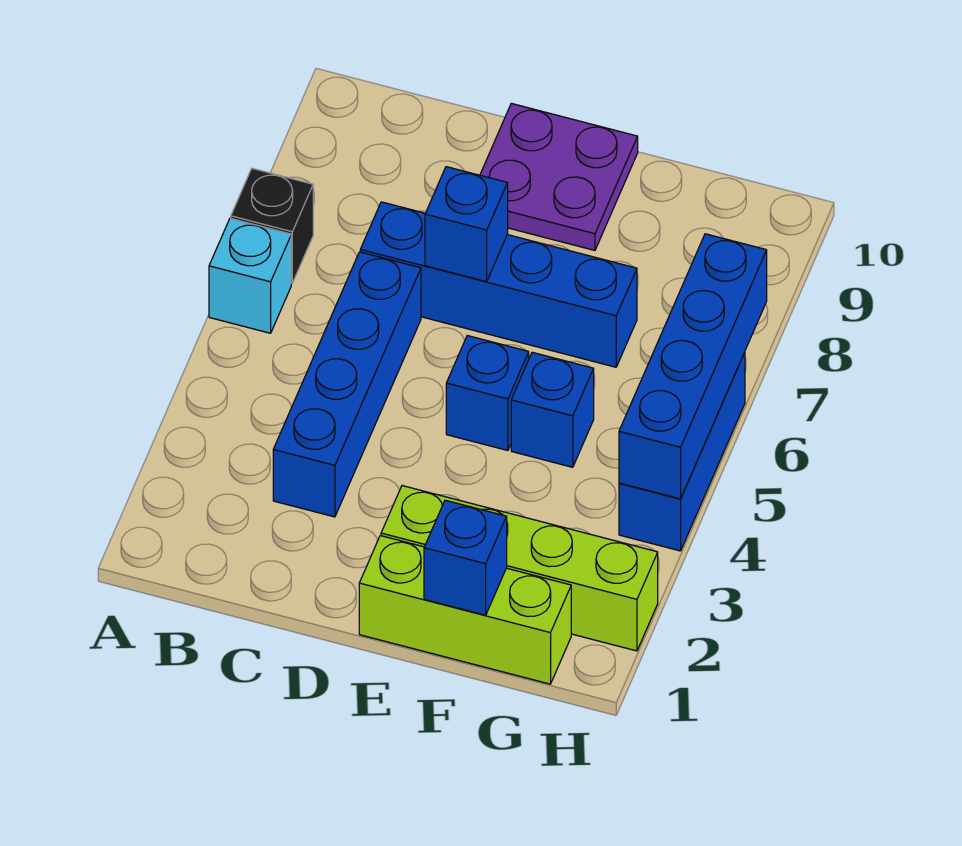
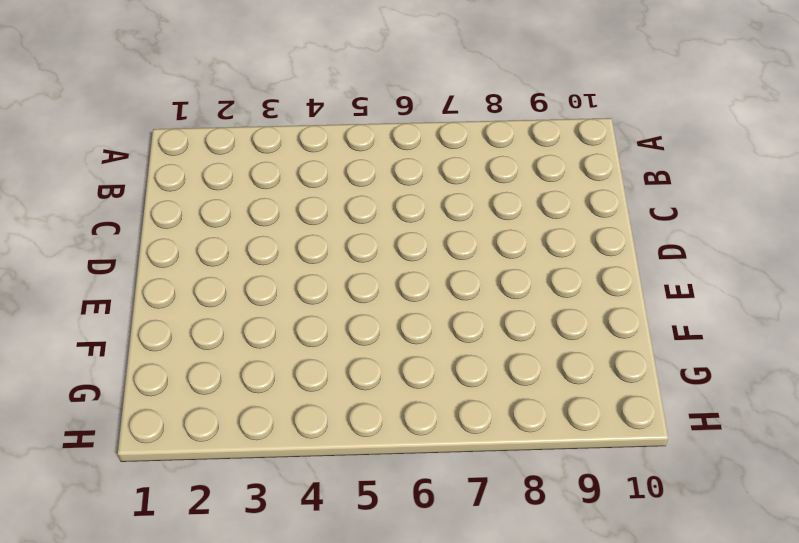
none -> cyan 1x1 brick [209,218,291,333]
none -> black 1x1 brick [231,168,313,283]
none -> blue 1x4 brick [273,252,421,517]

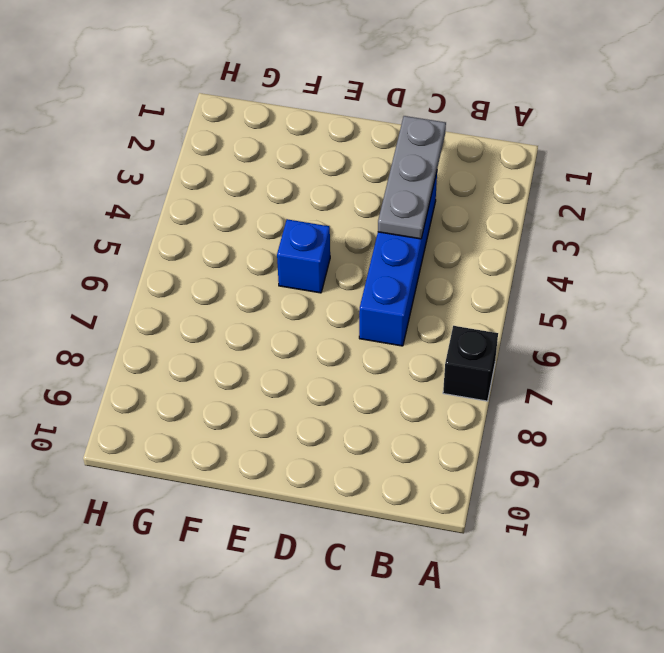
grey 1x3 plate [378,116,446,239] -> none
none -> cyan 1x1 brick [209,218,291,333]
none -> blue 1x4 brick [360,202,637,367]
none -> purple 2x2 plate [480,103,638,250]

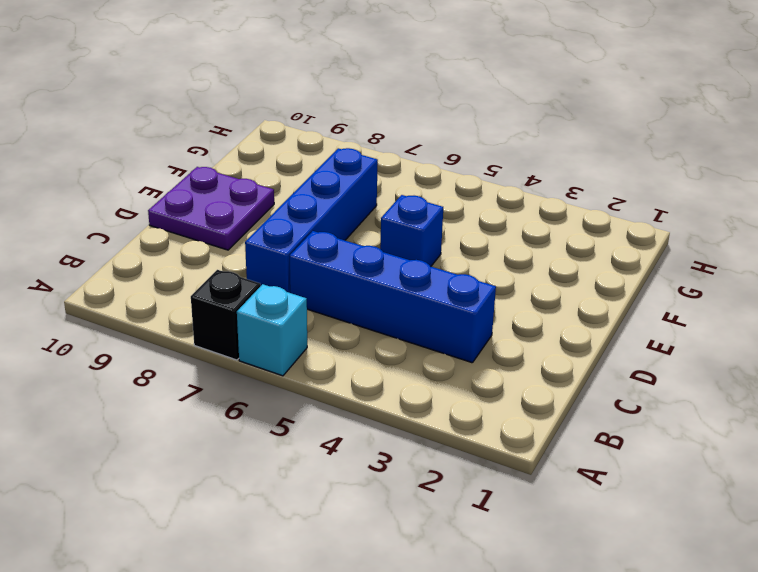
none -> lime 1x3 brick [359,536,571,684]
none -> lime 1x4 brick [381,486,658,651]
none -> blue 1x1 brick [511,352,594,467]

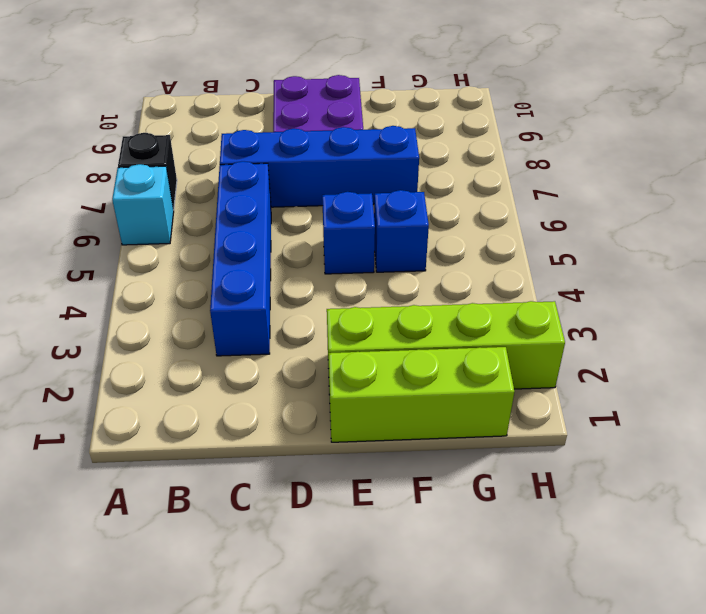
none -> blue 1x3 brick [619,352,745,551]
none -> blue 1x1 brick [425,167,508,282]
none -> blue 1x1 brick [424,500,507,615]

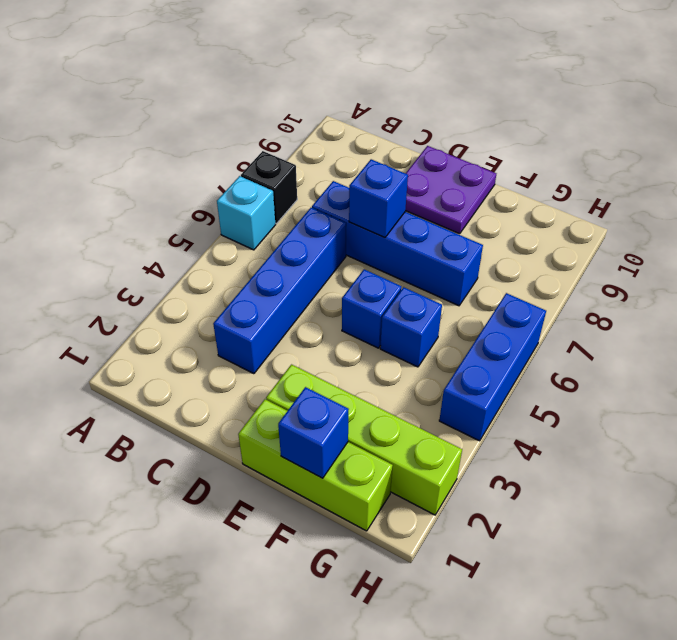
none -> blue 1x4 brick [619,234,767,499]

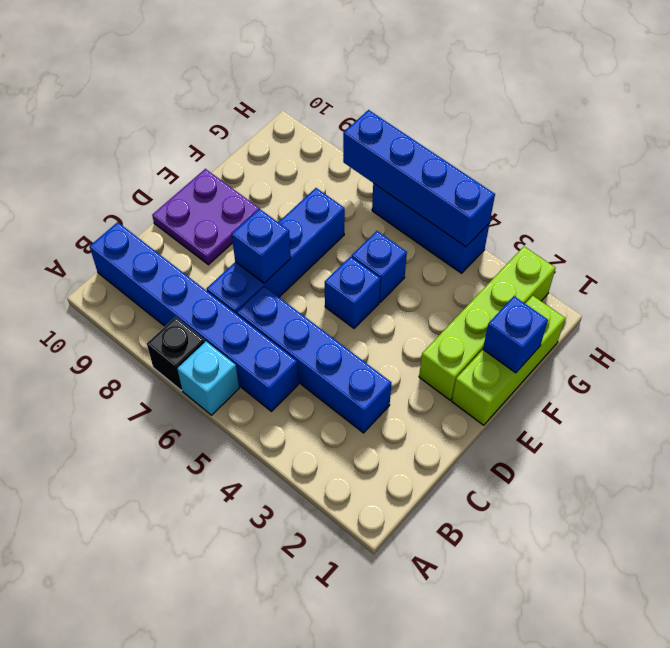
blue 1x6 brick [90,222,298,411] -> none

